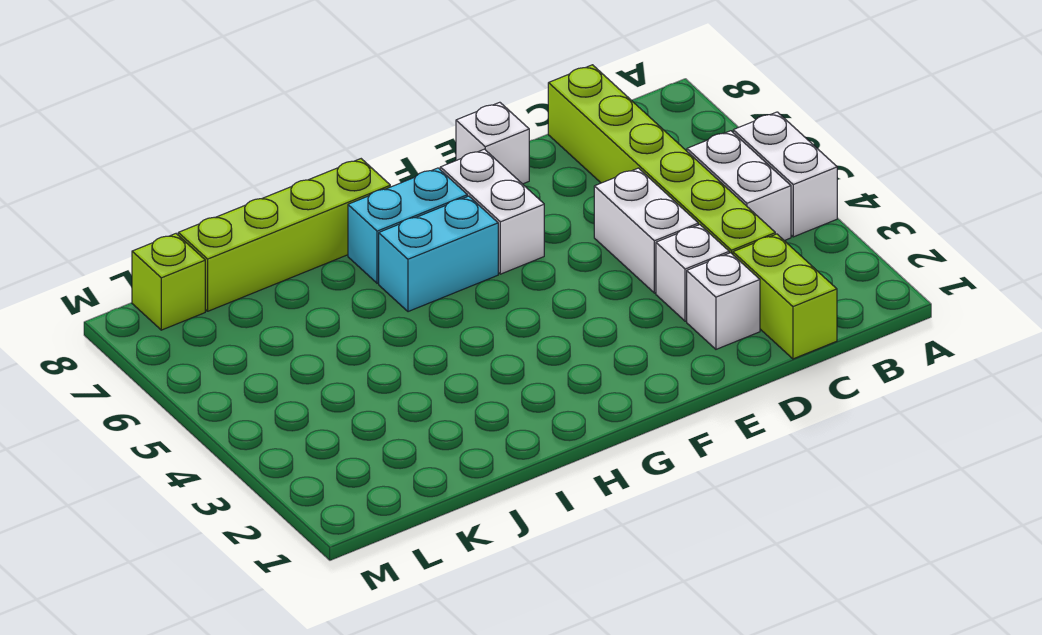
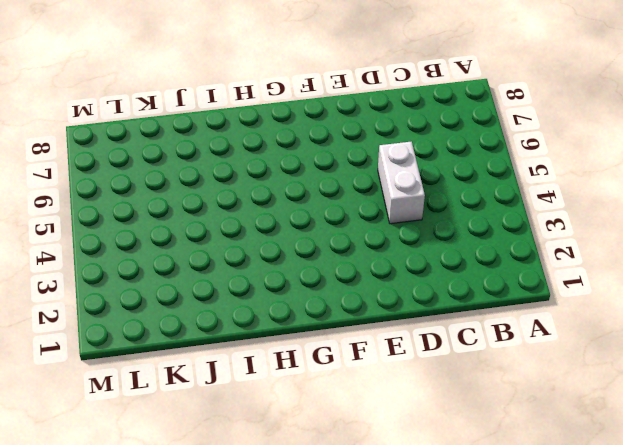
none -> white 1x2 brick [733,112,837,237]
none -> white 1x2 brick [687,131,791,241]
none -> lime 1x2 brick [733,234,837,359]

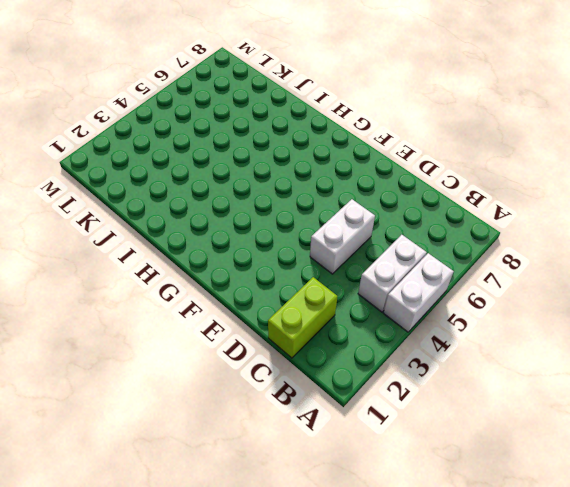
none -> lime 1x6 brick [548,65,775,254]
none -> white 1x1 brick [687,253,760,349]
none -> white 1x1 brick [656,225,729,321]

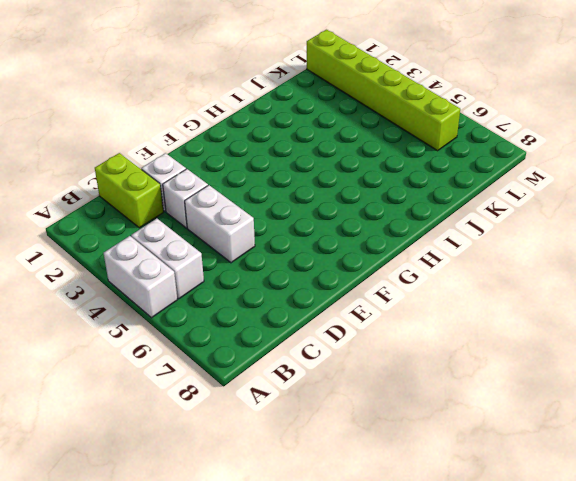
lime 1x6 brick [307,30,460,151] -> lime 1x6 brick moved to [548,65,775,254]
none -> white 1x1 brick [456,102,529,184]
none -> white 1x2 brick [440,149,544,274]
none -> cyan 1x2 brick [379,196,498,312]

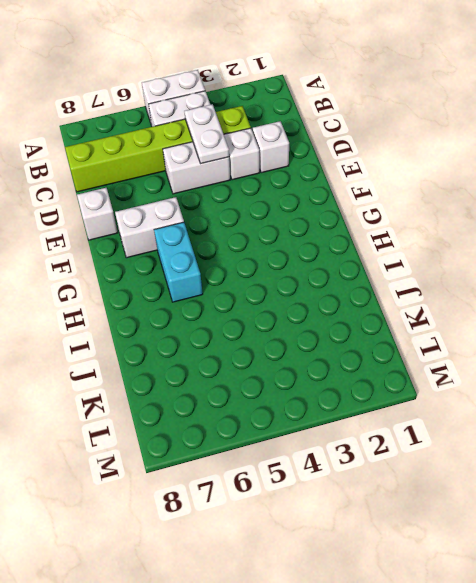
white 1x2 plate [184,104,229,164] -> none
none -> lime 1x2 brick [733,234,837,359]
none -> cyan 1x2 brick [348,168,467,283]
none -> lime 1x4 brick [178,159,390,311]

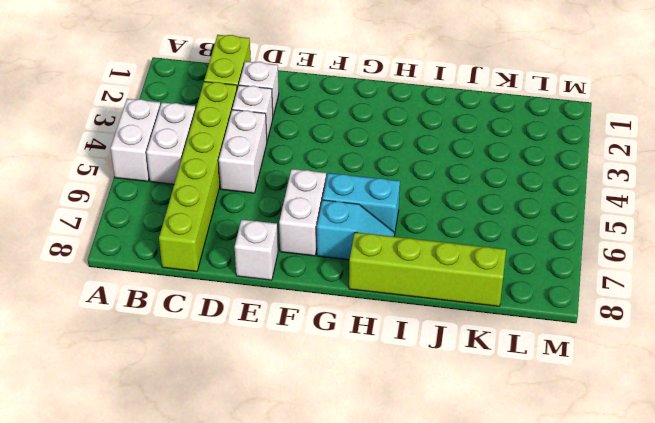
cyan 1x2 slope [317,200,394,260] -> cyan 1x2 brick [348,168,467,283]
none -> lime 1x1 brick [132,234,205,330]

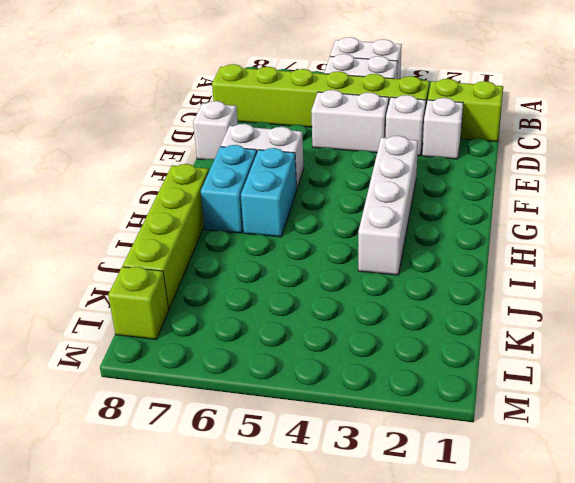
white 1x4 brick [358,136,418,275] -> none

